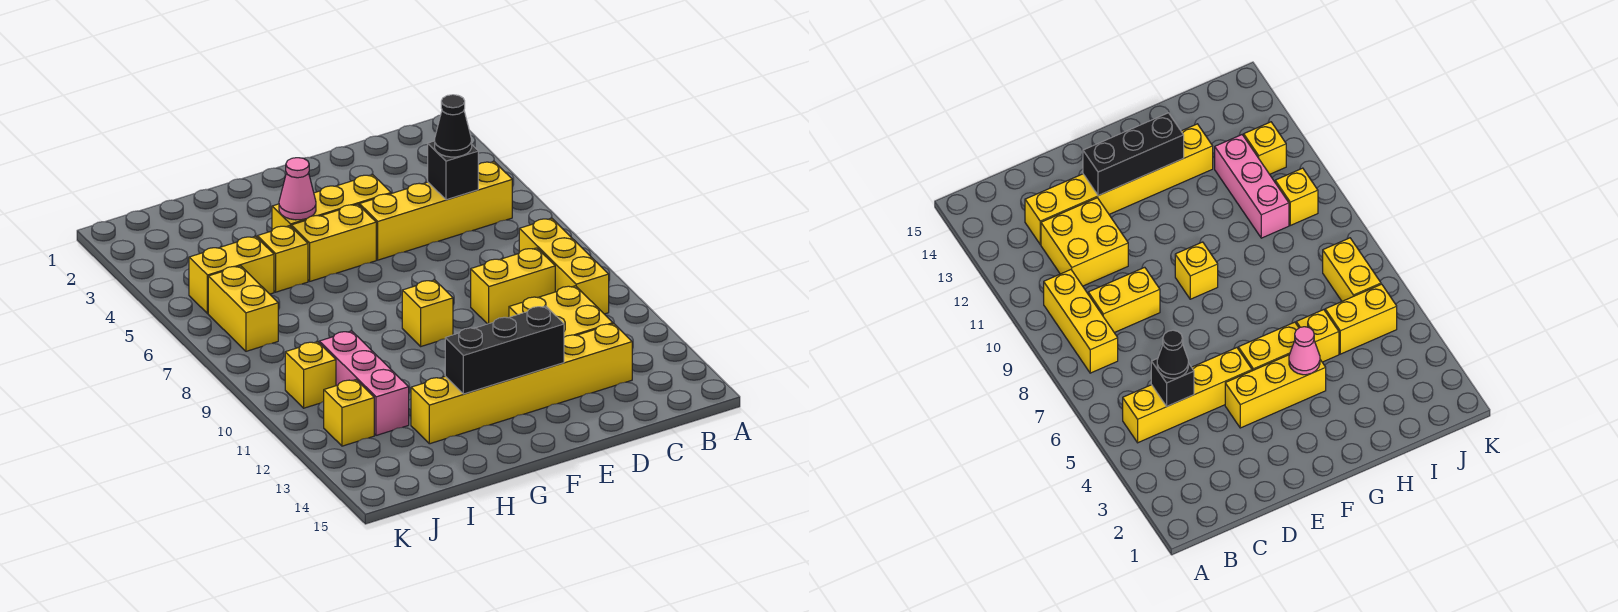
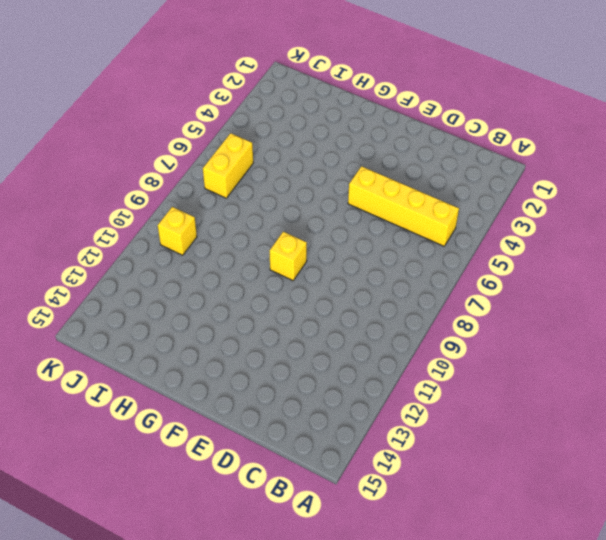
none -> yellow 1x3 brick [519,218,609,314]
none -> yellow 1x2 brick [471,248,555,324]
none -> yellow 2x2 brick [509,286,613,337]

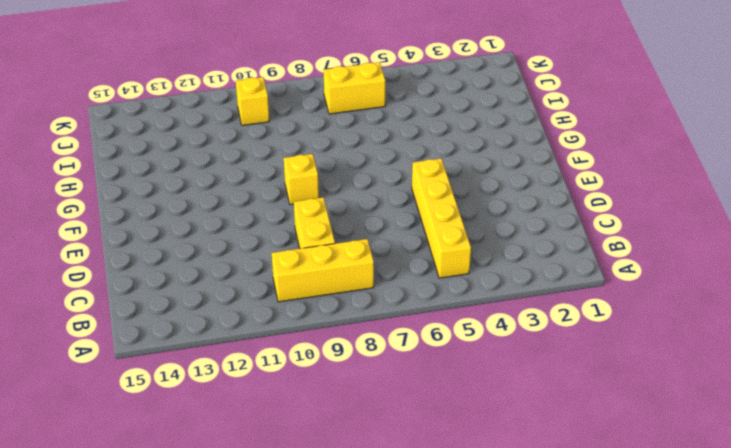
none -> yellow 2x2 brick [509,286,613,337]
none -> yellow 1x6 brick [411,324,632,444]
none -> yellow 1x3 brick [272,175,391,230]

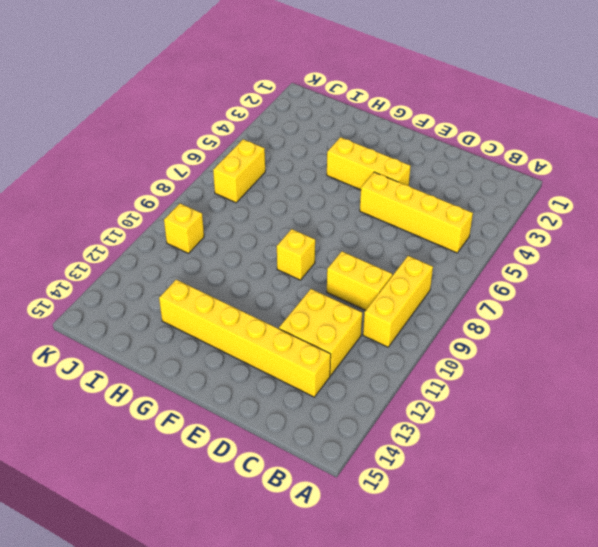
none -> yellow 1x2 brick [291,204,376,281]
none -> yellow 1x1 brick [257,226,308,292]
none -> yellow 1x2 brick [189,236,274,314]

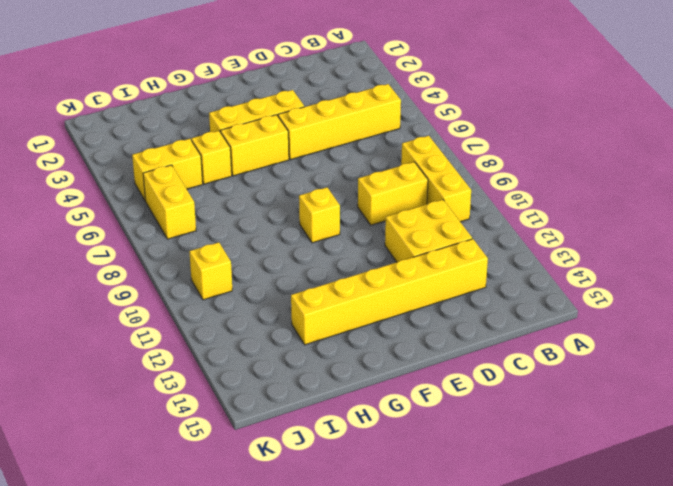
none -> pink 1x3 brick [319,331,409,435]
none -> yellow 1x1 brick [324,380,374,446]
none -> black 1x1 brick [428,141,478,200]

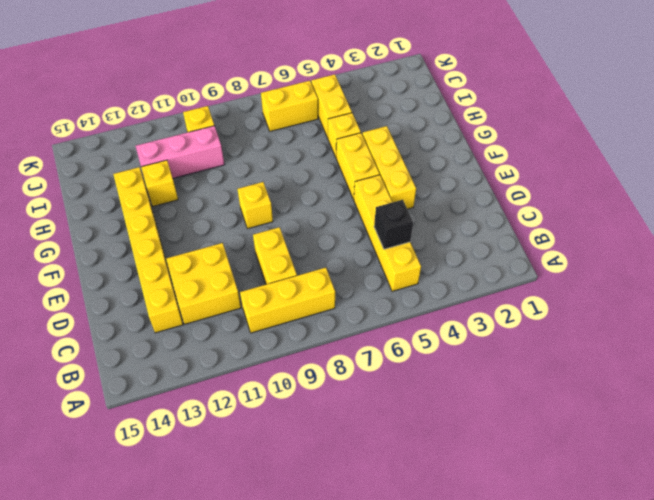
yellow 1x1 brick [141,160,178,206] -> yellow 1x1 brick moved to [324,380,374,446]
none -> black 1x3 brick [445,306,564,394]
none -> pink 1x1 cone [279,158,316,220]
none -> black 1x1 cone [435,95,472,157]

